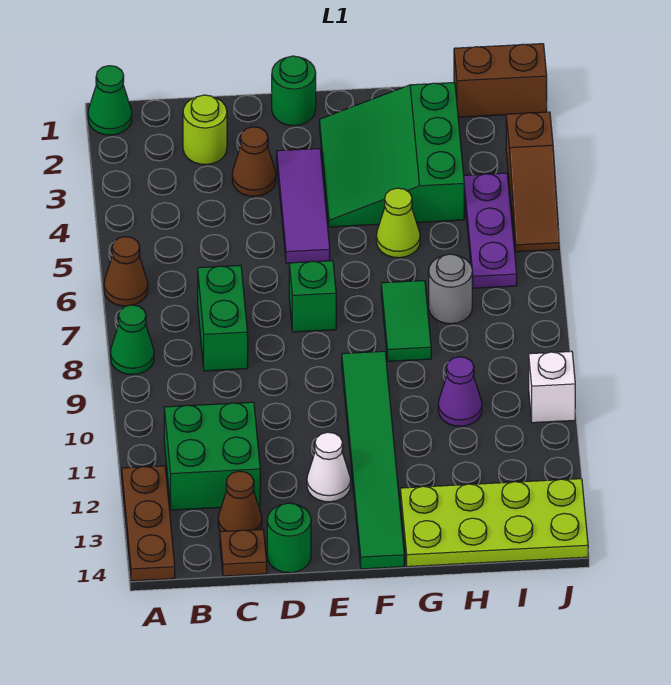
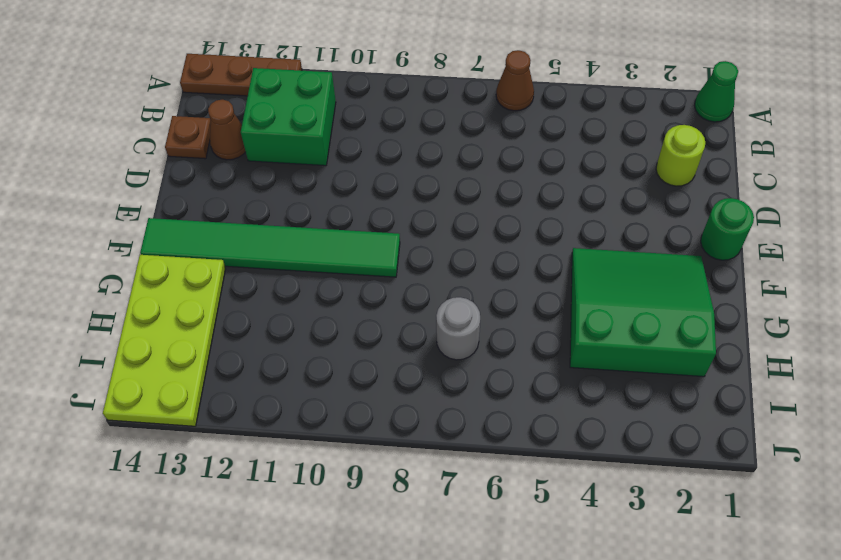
none -> green 1x1 cone [110,305,154,375]
none -> green 1x2 brick [198,265,248,371]
none -> brown 1x1 cone [232,127,276,196]

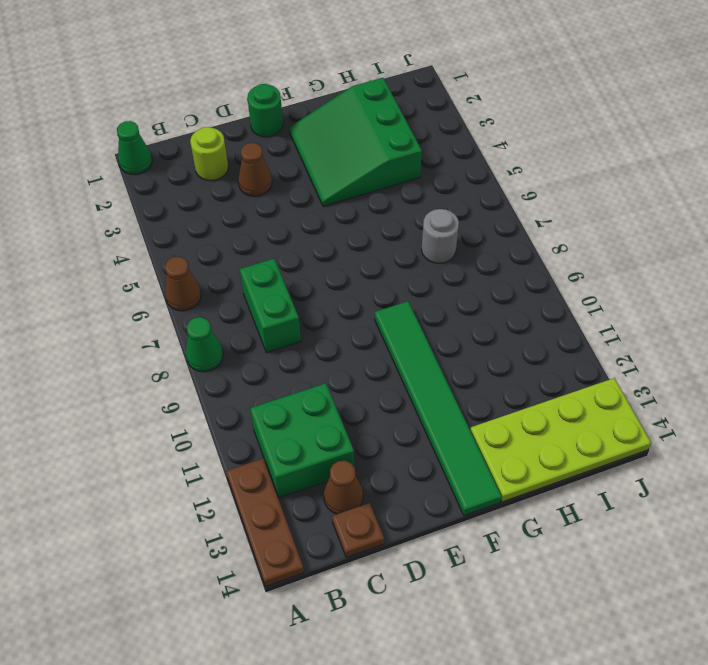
none -> green 1x1 round brick [267,503,311,573]
none -> purple 1x3 tile [277,148,330,264]
none -> green 1x1 brick [289,261,336,332]

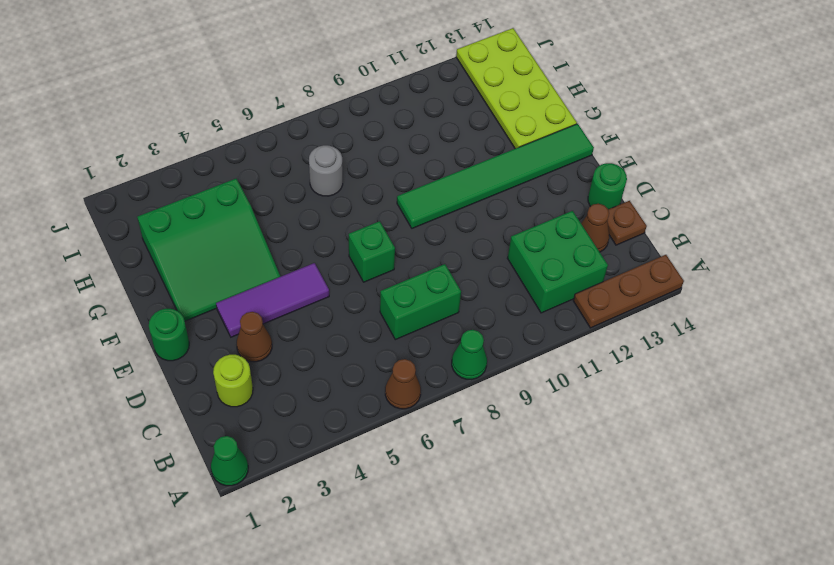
none -> white 1x1 cone [307,432,351,502]
none -> lime 1x1 cone [376,188,420,258]
none -> green 1x2 tile [381,281,431,361]

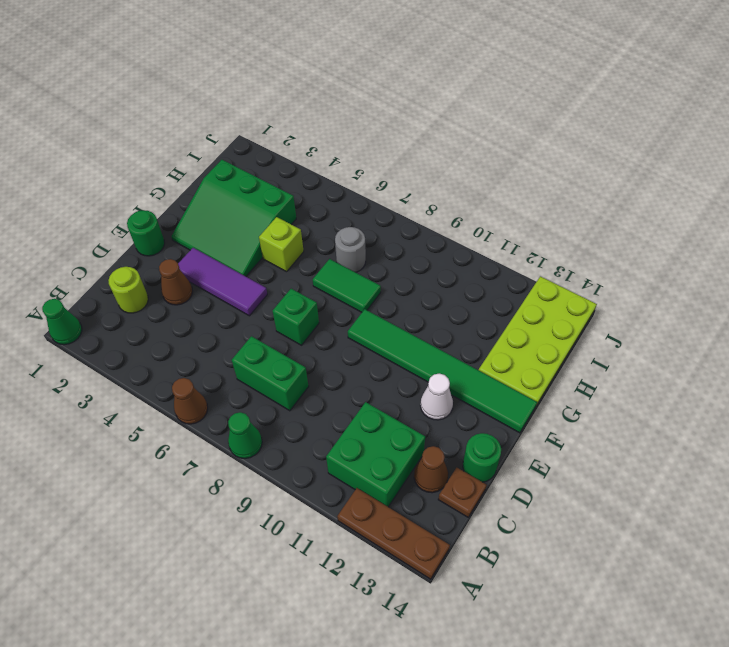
lime 1x1 brick [259,217,304,272] -> lime 1x1 cone [376,188,420,258]
none -> purple 1x1 cone [438,357,482,426]
none -> brown 1x2 brick [454,44,547,117]
none -> purple 1x3 plate [464,173,517,288]

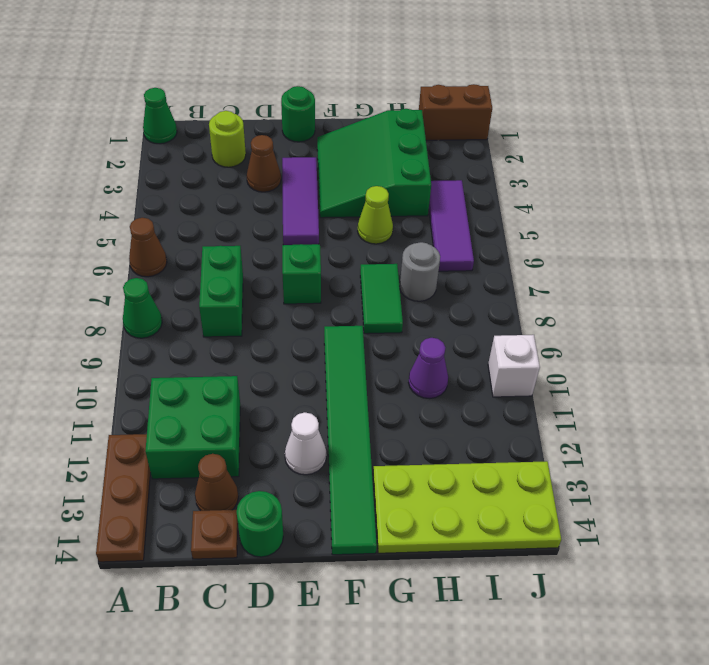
purple 1x3 tile [429,180,474,271] -> purple 1x3 plate [464,173,517,288]
none -> brown 1x3 slope [506,112,559,252]

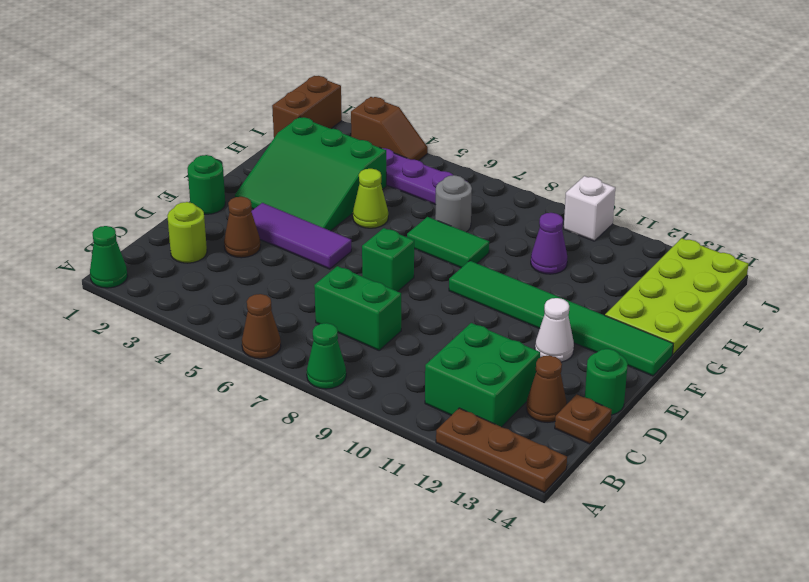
brown 1x2 slope [351,97,428,160] -> brown 1x3 slope [506,112,559,252]

